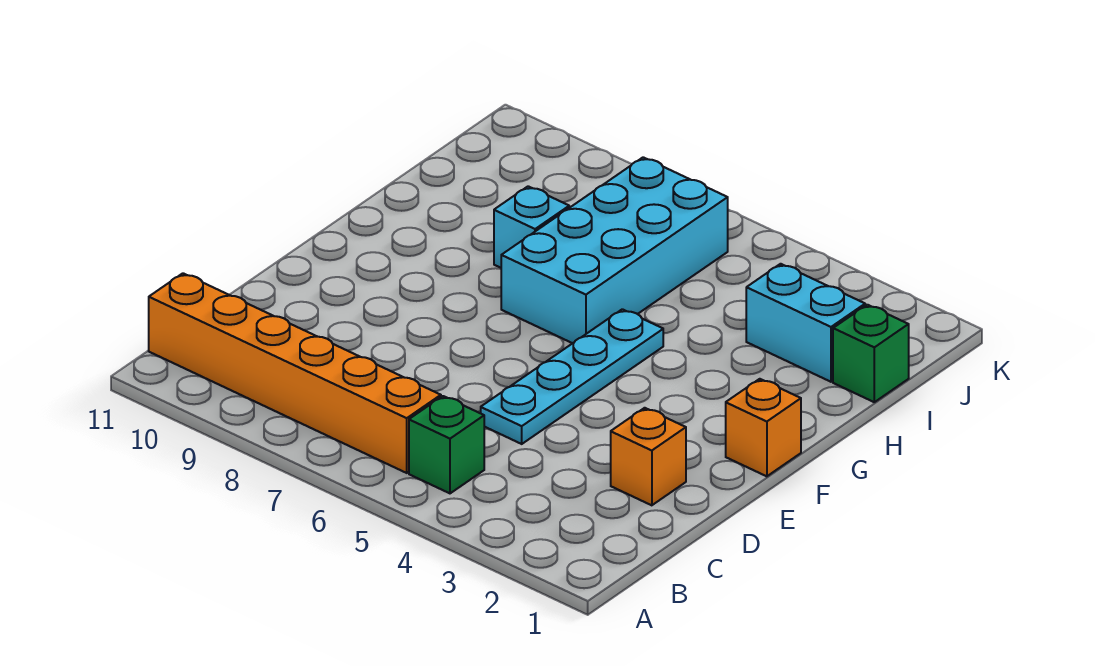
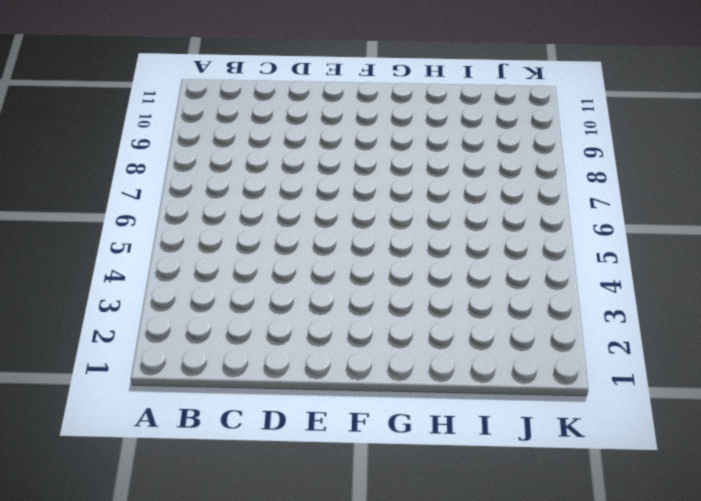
none -> green 1x1 brick [409,396,484,493]
none -> orange 1x6 brick [149,273,441,473]

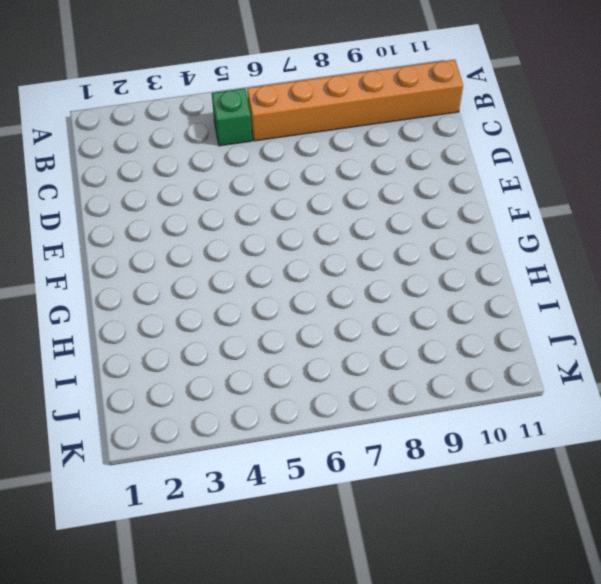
none -> orange 1x1 brick [611,408,686,505]
none -> cyan 1x4 plate [481,309,663,444]

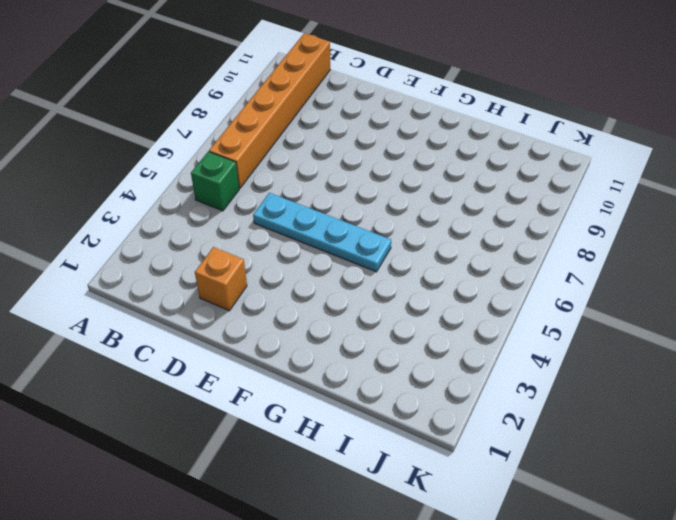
none -> orange 1x1 brick [726,379,801,476]
none -> cyan 2x4 brick [501,157,728,343]

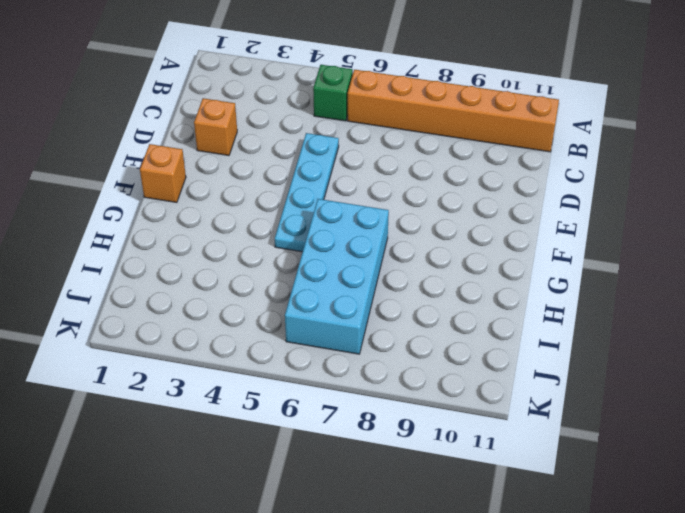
none -> cyan 1x1 brick [494,186,569,268]
none -> green 1x1 brick [833,305,909,402]

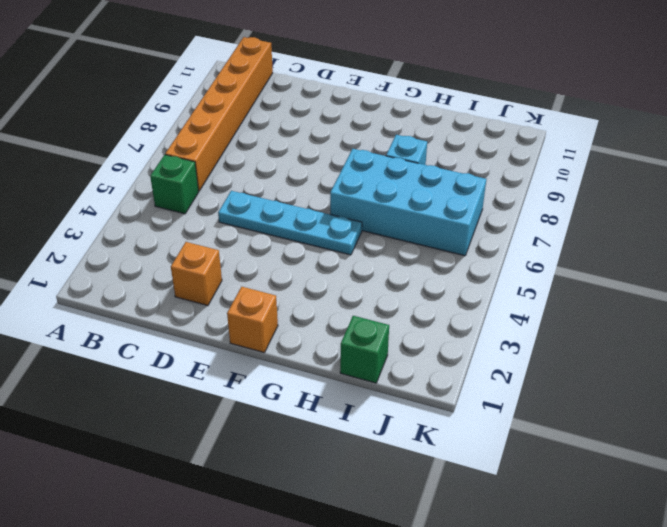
none -> cyan 1x2 brick [746,264,865,382]

